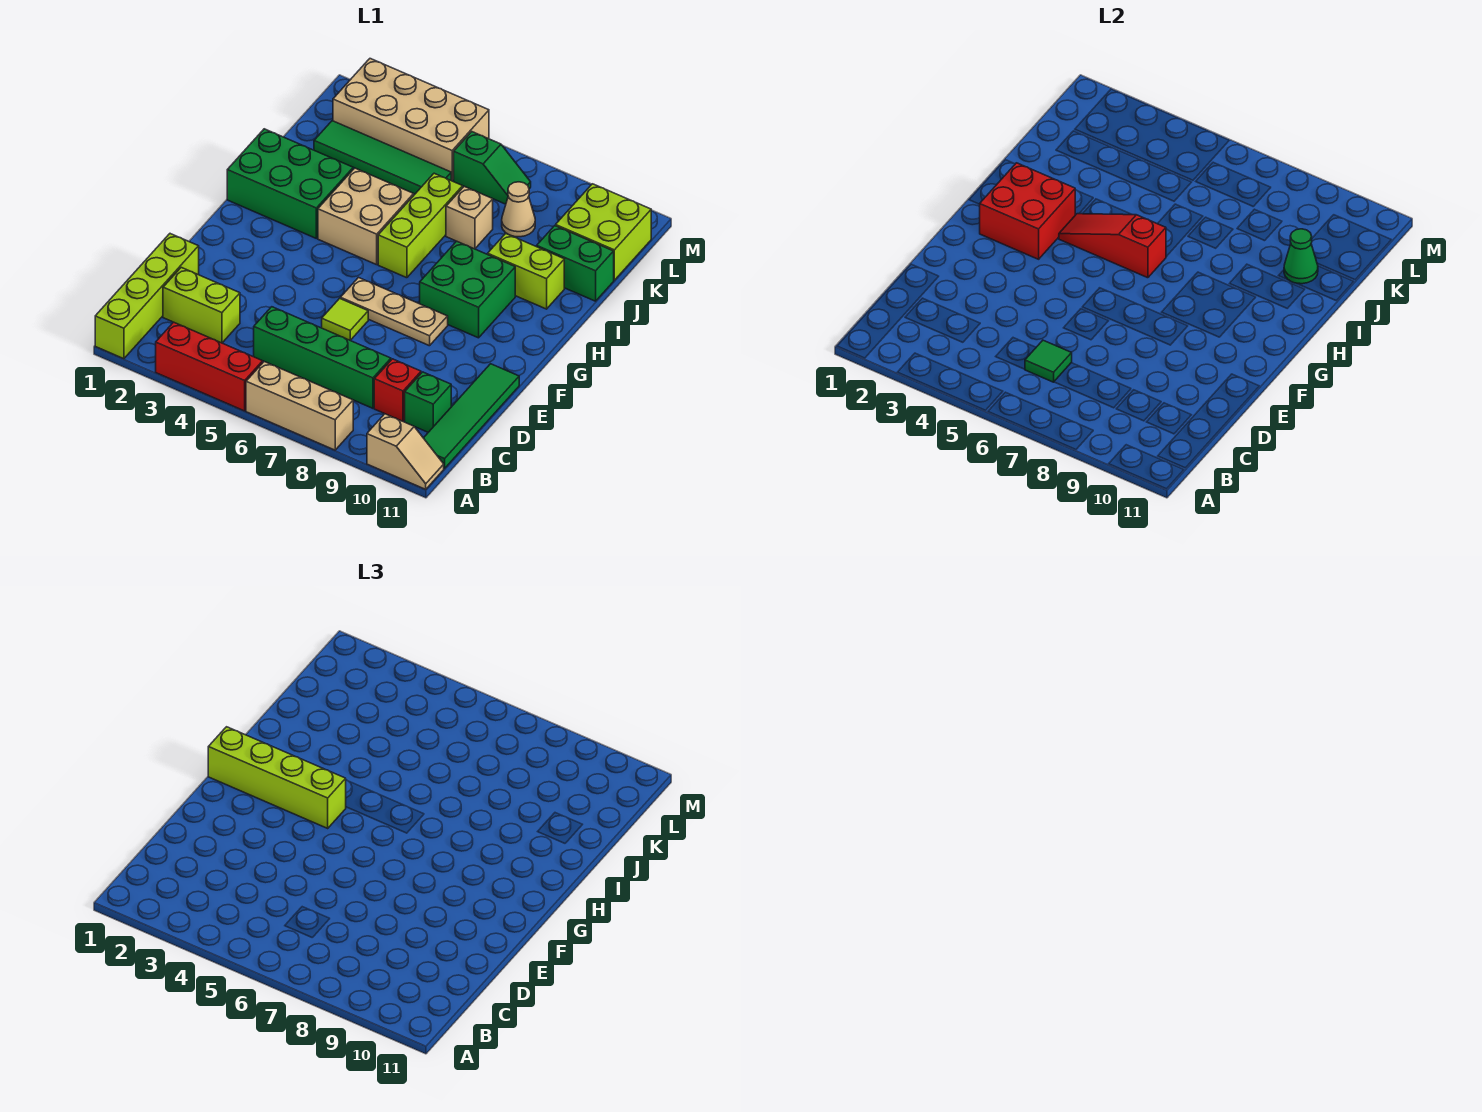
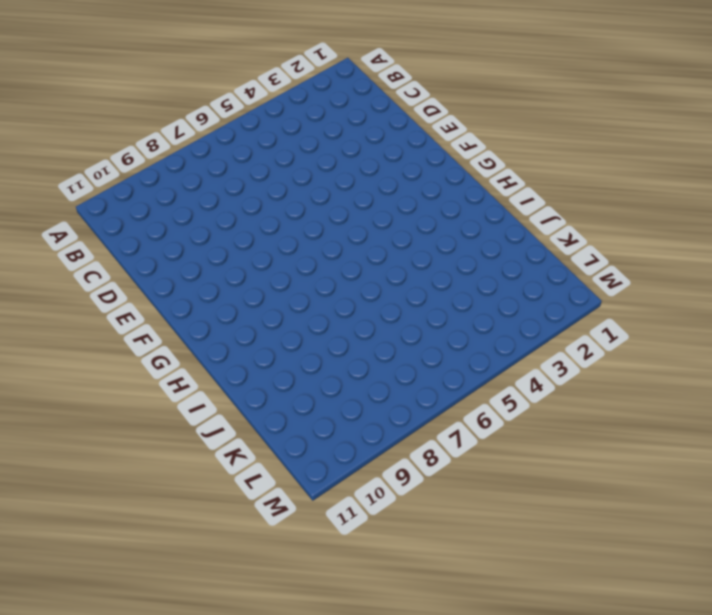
none -> lime 1x4 brick [95,234,199,359]
none -> red 1x3 brick [156,322,263,411]
none -> tan 1x3 brick [246,362,353,450]

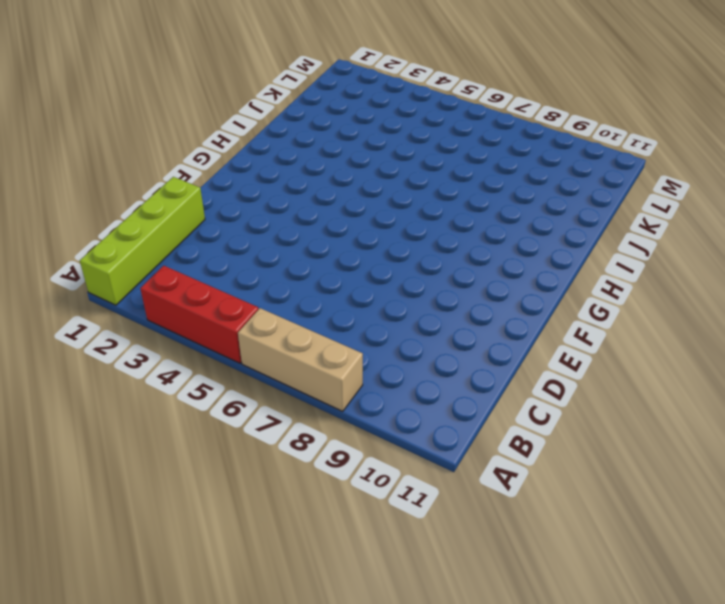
none -> tan 1x2 slope [367,414,444,489]
none -> green 1x4 tile [424,364,519,468]
none -> lime 1x2 brick [163,267,240,343]

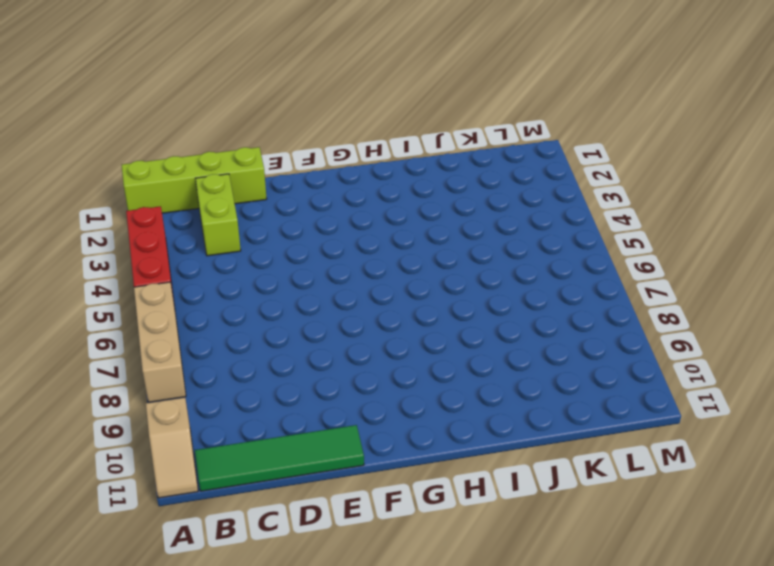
none -> green 1x4 brick [254,307,391,408]
none -> red 1x1 brick [374,359,421,421]
none -> green 1x1 brick [405,372,451,432]

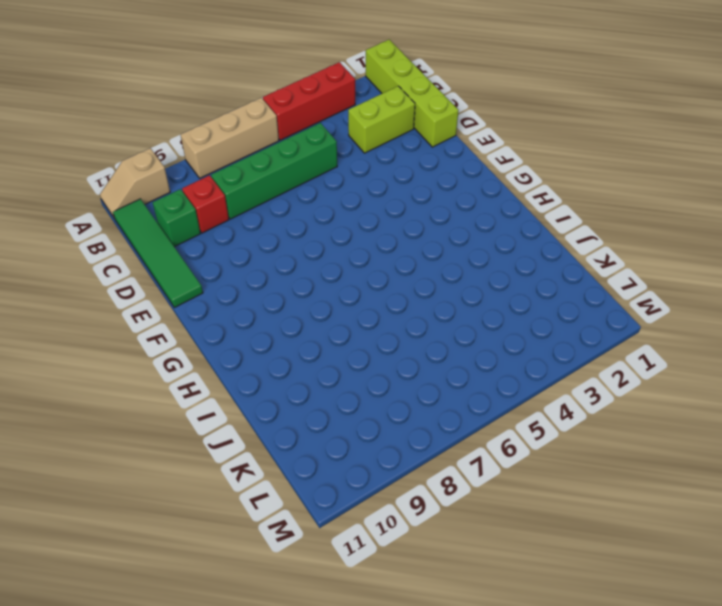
none -> lime 1x1 tile [322,298,368,340]
none -> tan 1x3 plate [340,278,448,346]
none -> green 2x2 brick [420,241,515,338]

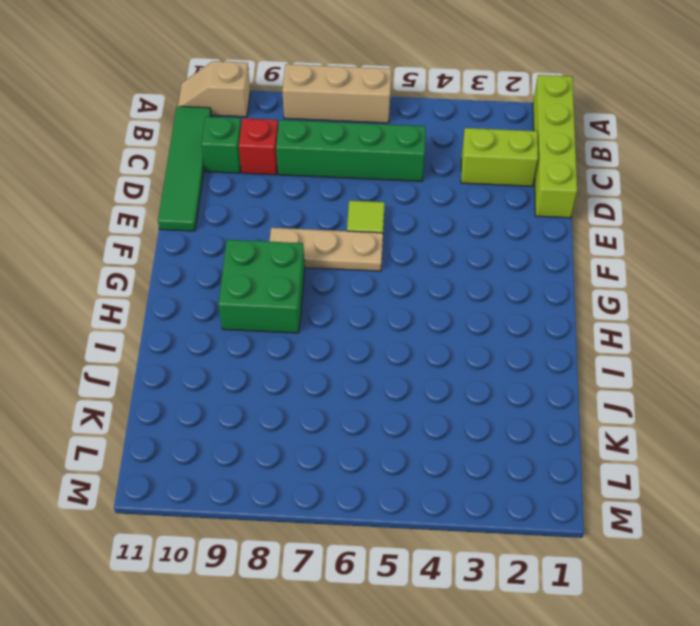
none -> red 1x3 brick [156,322,263,411]
none -> green 2x3 brick [227,129,353,238]
none -> tan 2x2 brick [318,168,414,265]

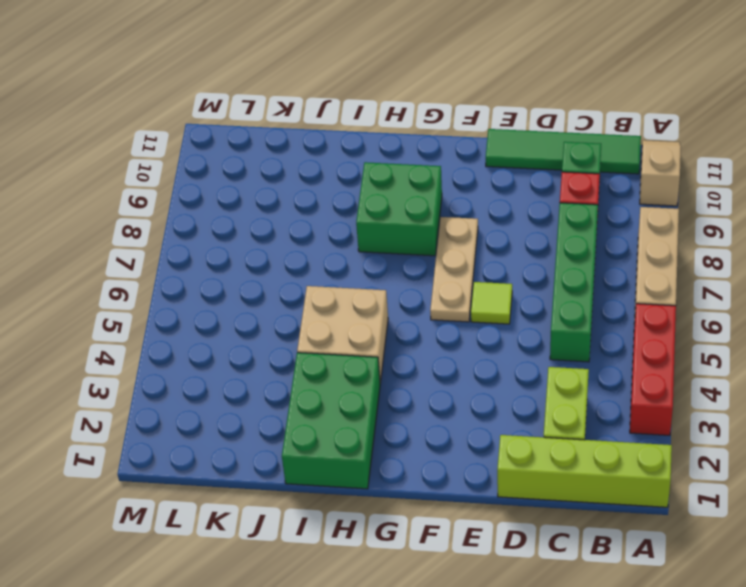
none -> lime 1x3 brick [378,173,463,278]
none -> lime 1x2 brick [488,233,564,309]
none -> tan 1x1 brick [446,186,493,249]

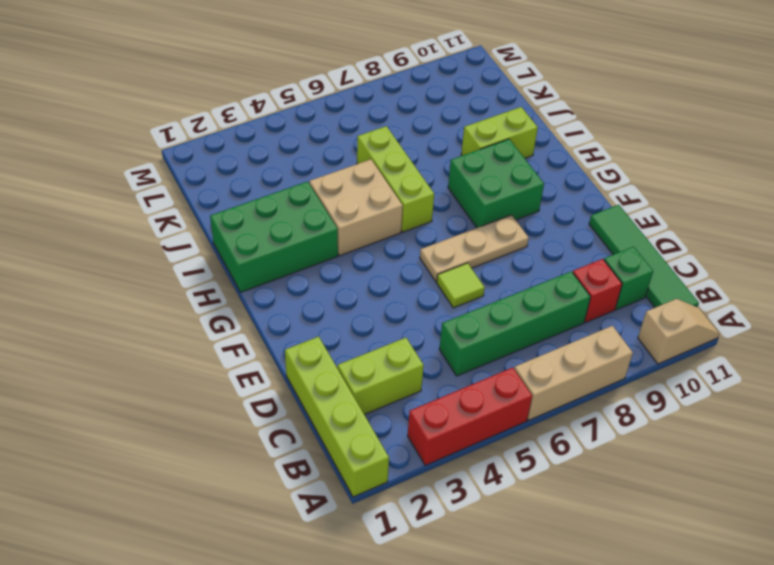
none -> tan 1x1 brick [446,186,493,249]
none -> green 1x2 brick [537,226,614,301]
none -> green 1x4 tile [314,121,451,194]

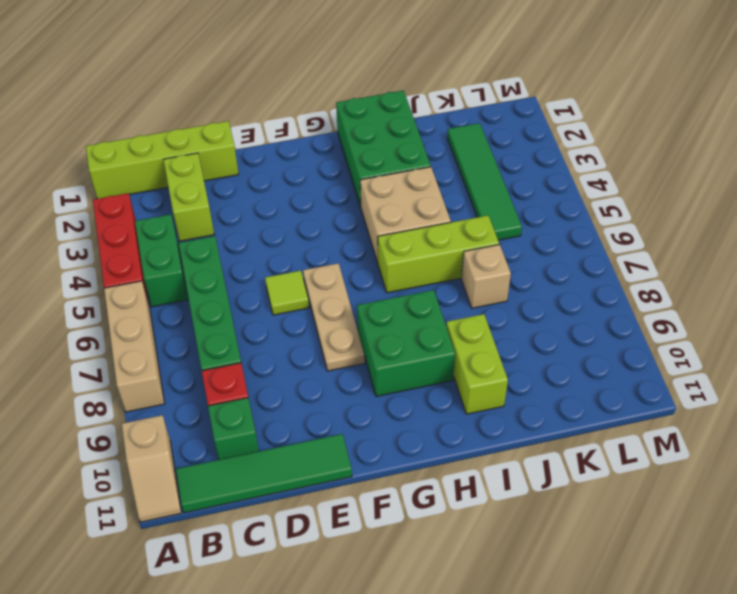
green 1x2 brick [135,214,188,307] -> green 1x2 brick moved to [537,226,614,301]
none -> tan 1x1 cone [502,182,535,237]
none -> lime 2x2 brick [556,184,651,280]
none -> tan 2x4 brick [333,59,489,181]

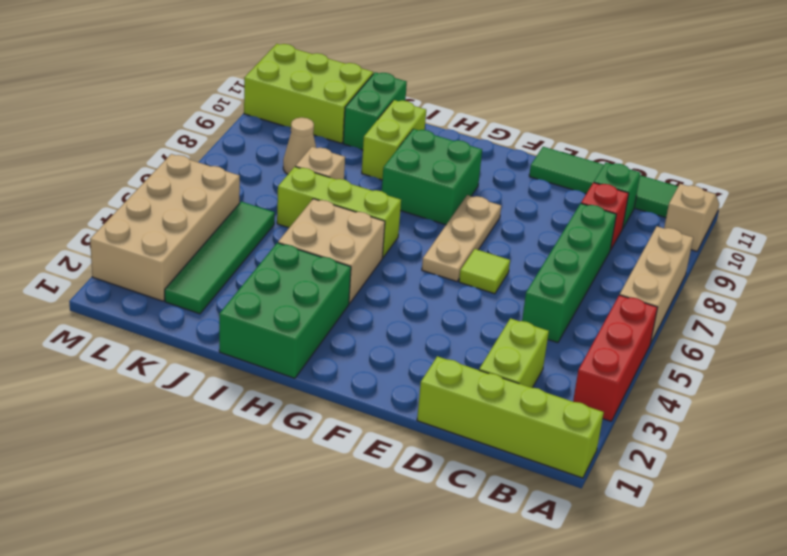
lime 2x3 brick [244,44,373,143] -> lime 2x2 brick [556,184,651,280]
none -> green 1x2 slope [454,132,531,204]
none -> green 1x1 tile [1025,340,1072,382]
none -> red 2x2 brick [980,163,1075,259]

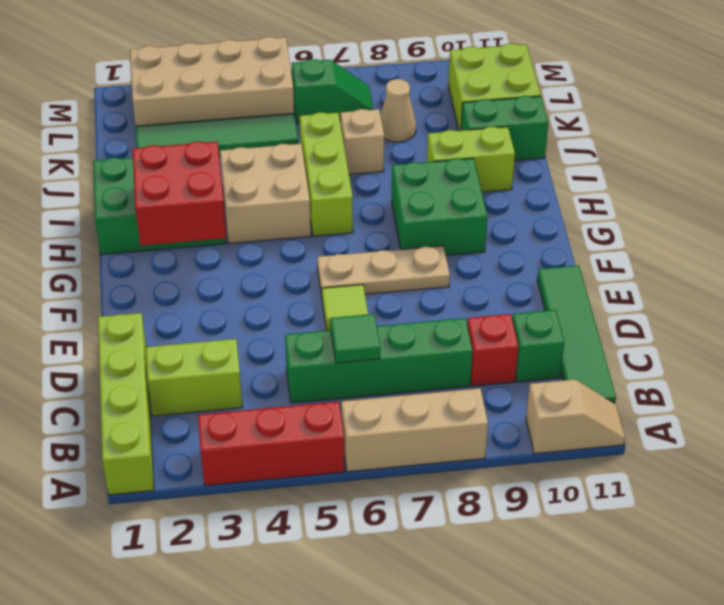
none -> red 1x3 slope [1059,214,1166,278]
none -> green 1x1 cone [1284,229,1318,284]
none -> lime 1x4 brick [208,727,346,828]

